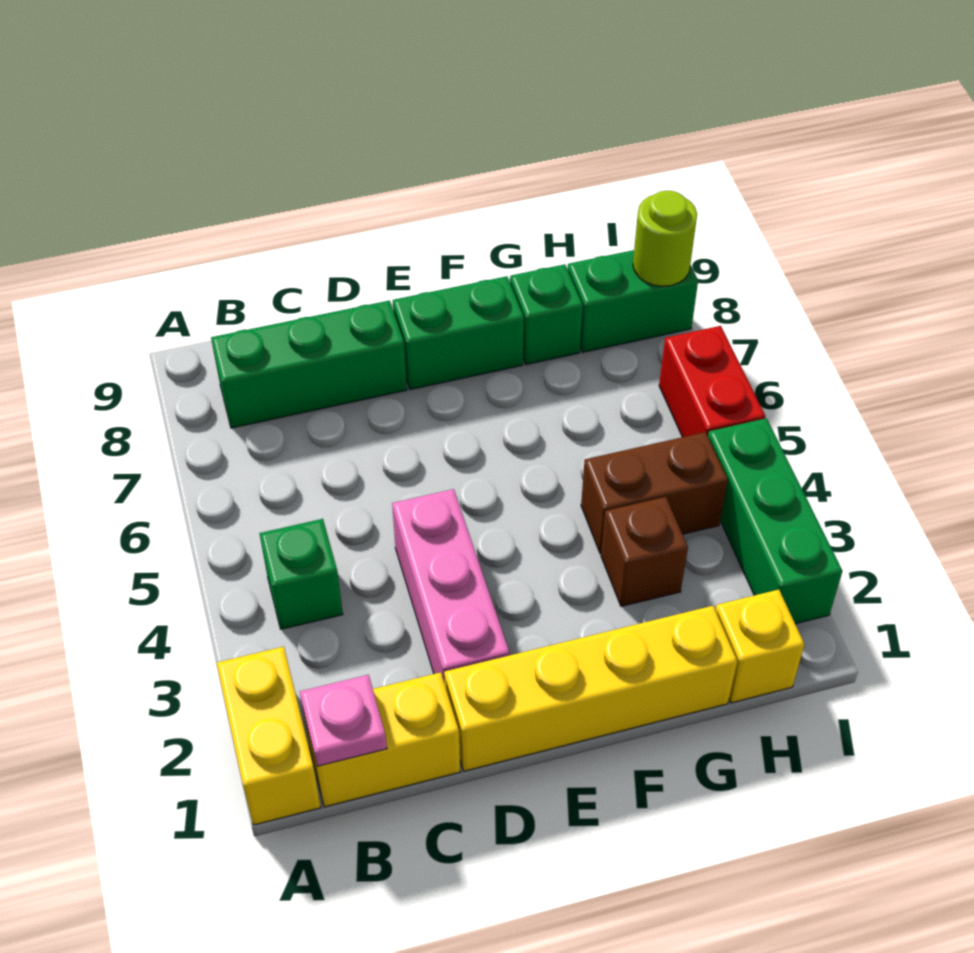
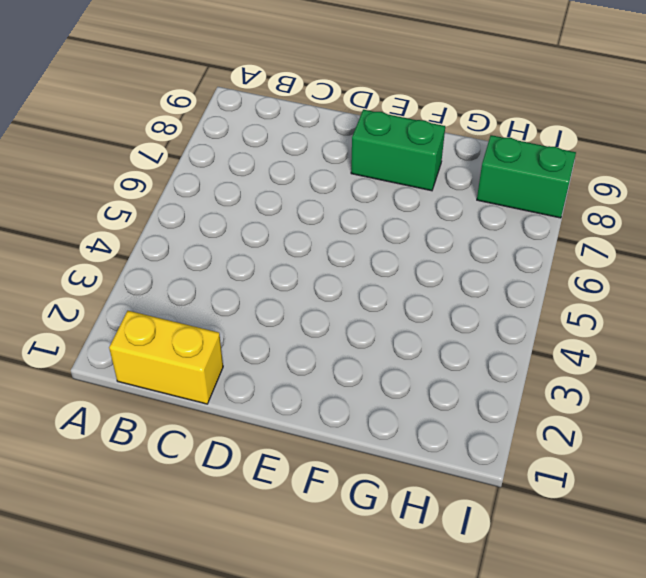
none -> yellow 1x2 brick [217,647,321,825]
none -> green 1x1 brick [259,519,343,629]
none -> green 1x3 brick [211,301,407,428]

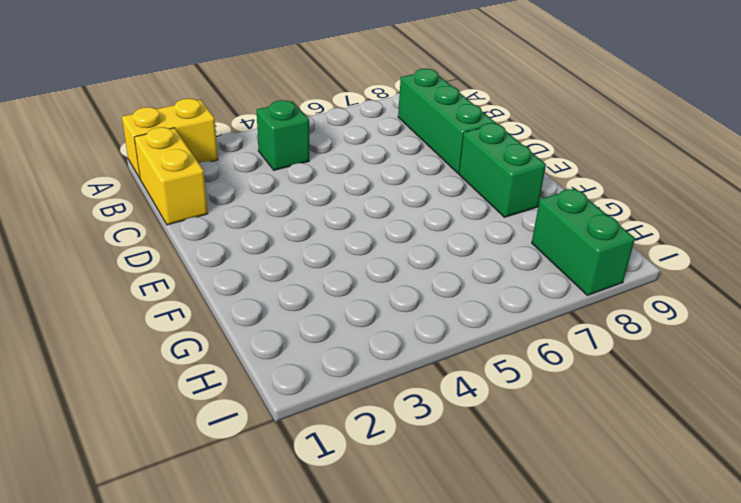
none -> yellow 1x4 brick [444,606,737,771]
none -> pink 1x3 brick [392,489,510,683]
none -> brown 1x1 brick [601,497,688,606]

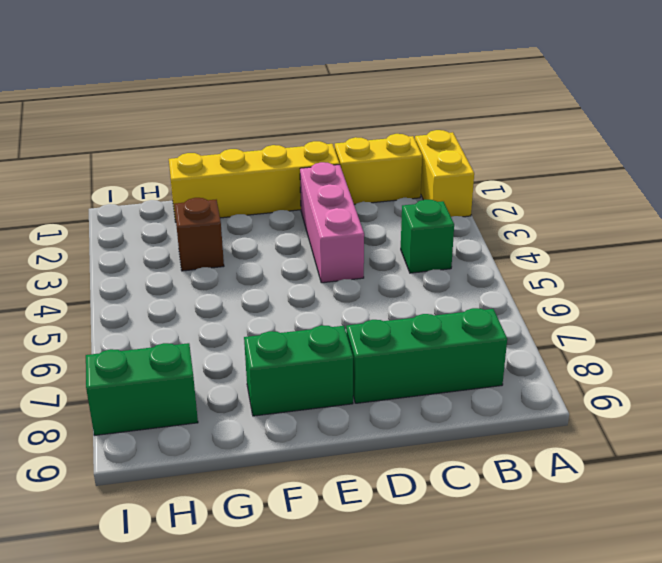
none -> brown 1x2 brick [581,432,728,554]
none -> green 1x1 brick [510,264,583,365]
none -> yellow 1x1 brick [716,590,805,703]

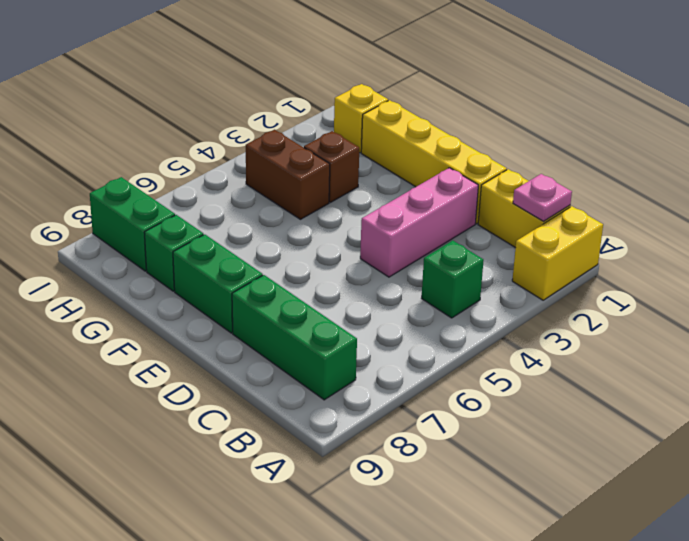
none -> green 1x3 brick [708,418,842,624]
none -> red 1x2 brick [659,326,765,437]
none -> lime 1x1 round brick [633,191,697,286]

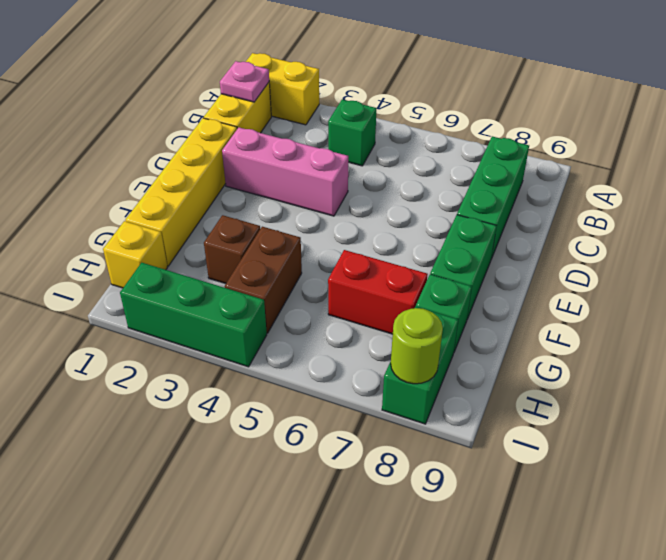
red 1x2 brick [328,250,428,334] -> red 1x2 brick moved to [659,326,765,437]

